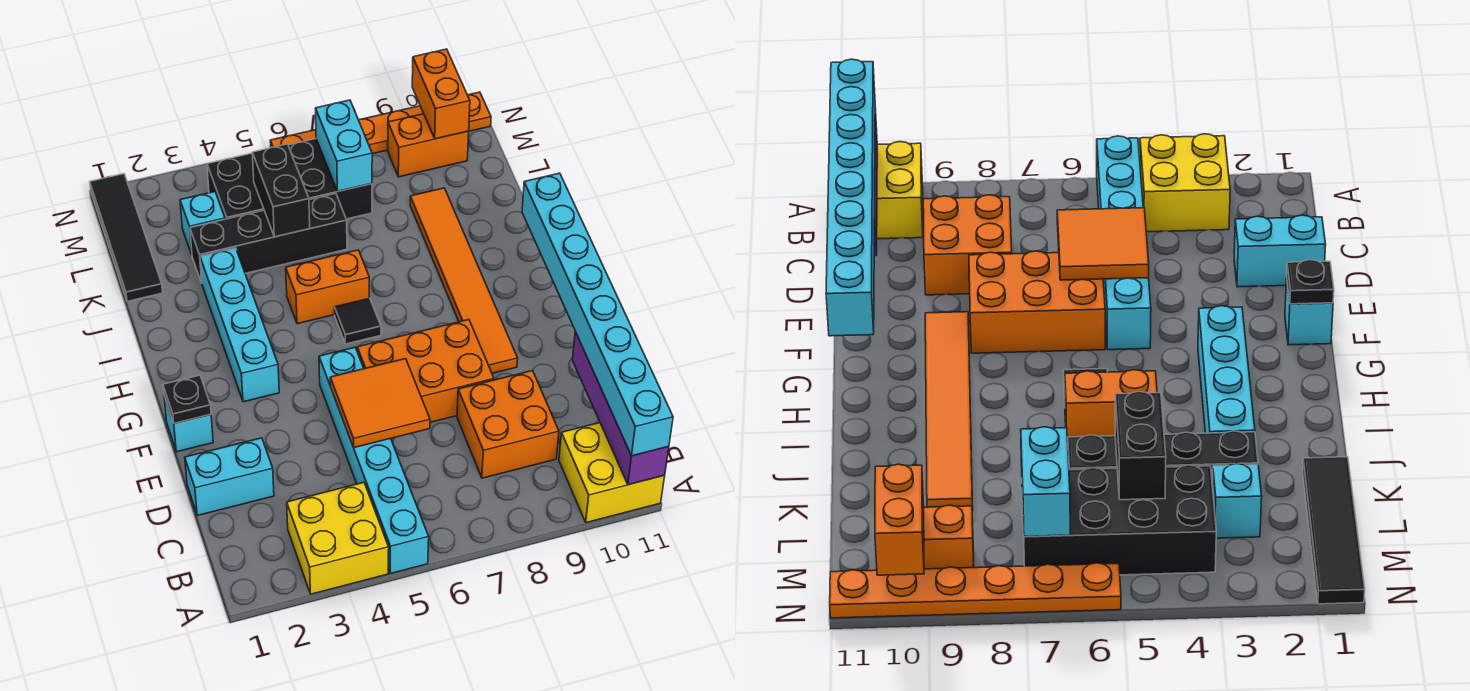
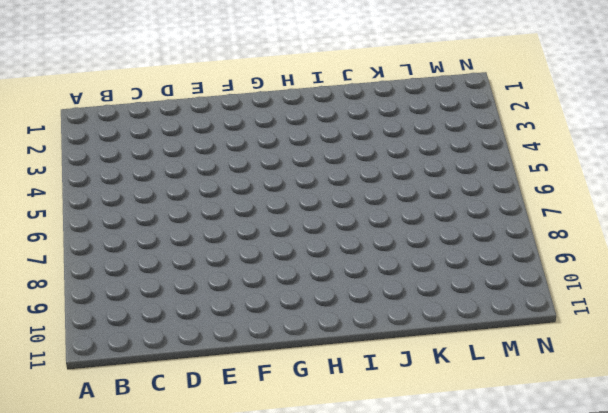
none -> yellow 2x2 brick [287,483,389,594]
none -> cyan 1x6 brick [319,347,429,574]
none -> yellow 2x2 brick [559,423,665,523]

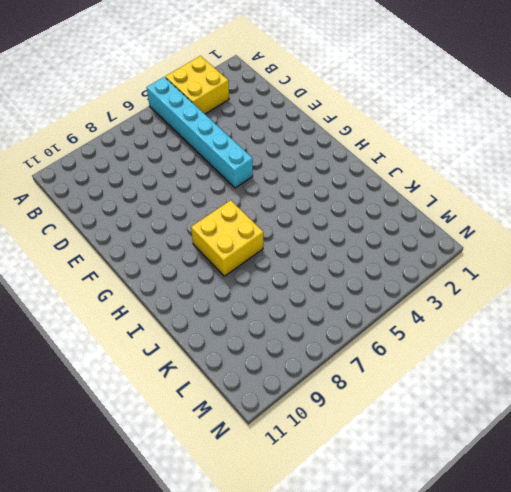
yellow 2x2 brick [191,200,263,276] -> yellow 2x2 brick moved to [559,423,665,523]
none -> orange 2x2 brick [457,371,559,478]
none -> cyan 1x2 brick [185,438,274,515]
none -> orange 2x3 brick [357,320,494,422]

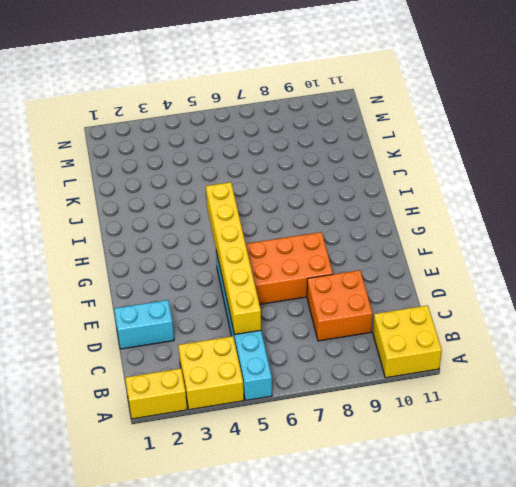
yellow 1x2 brick [125,368,187,419] -> none
yellow 1x6 brick [206,182,261,334] -> orange 2x2 tile [330,359,430,448]
none -> cyan 1x1 brick [164,396,213,452]
none -> orange 1x6 tile [410,188,518,373]
none -> cyan 1x4 brick [200,248,279,402]

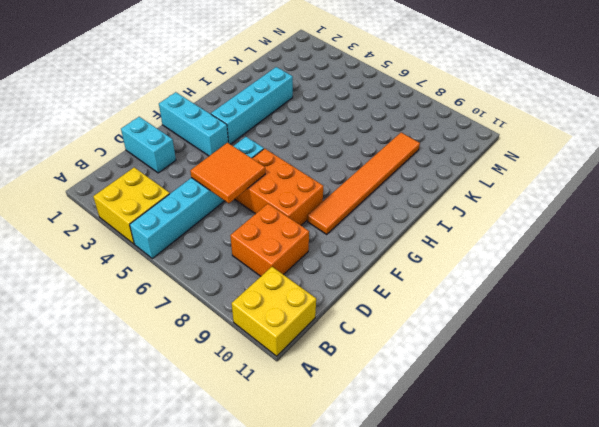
cyan 1x3 brick [159,92,228,156] -> cyan 1x1 brick [164,396,213,452]
none -> black 1x1 tile [335,298,381,344]
none -> orange 1x2 brick [286,250,369,324]
none -> black 1x4 tile [90,174,163,301]

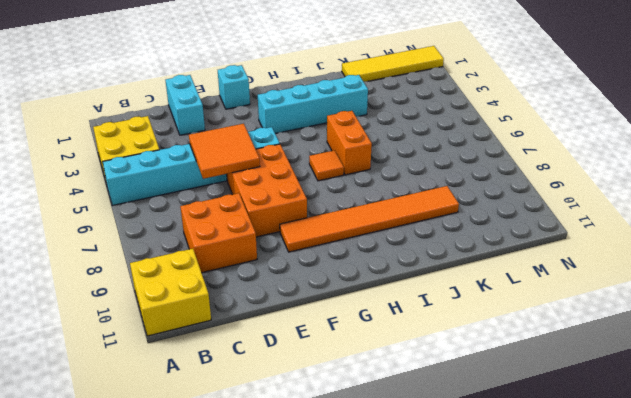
orange 1x1 tile [309,150,344,181] -> black 1x1 tile [335,298,381,344]
yellow 1x4 tile [342,46,444,82] -> black 1x4 tile [90,174,163,301]
none -> black 1x4 brick [190,194,347,283]
none -> cyan 1x1 brick [180,192,225,254]
none -> black 2x4 brick [207,139,372,219]

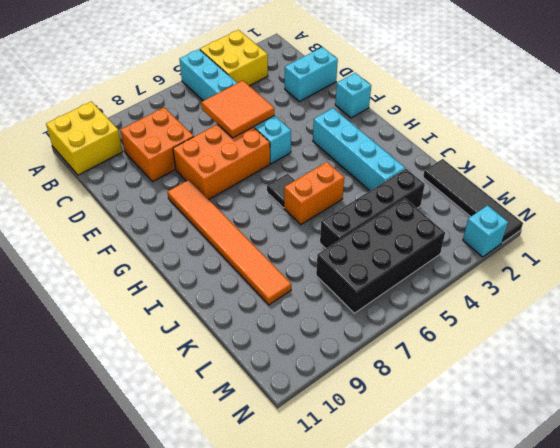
cyan 1x1 brick [463,205,508,257] -> cyan 1x1 brick moved to [180,192,225,254]
none -> orange 1x2 brick [388,114,469,177]
none -> orange 1x6 plate [270,92,491,154]
none -> purple 1x4 brick [573,332,669,485]

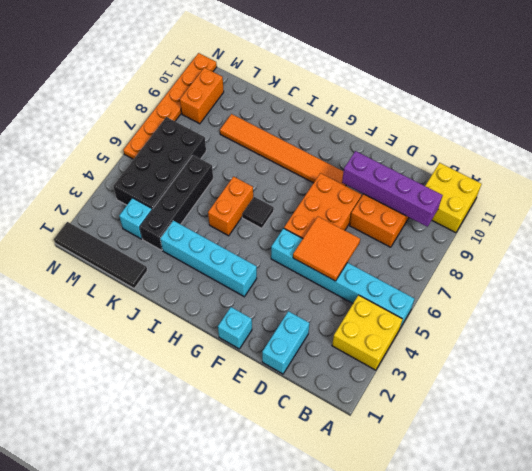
purple 1x4 brick [342,151,443,227] -> purple 1x4 brick moved to [573,332,669,485]
none -> black 1x1 plate [163,375,211,423]
none -> black 1x2 brick [252,144,310,237]
none -> cyan 1x2 brick [315,100,372,191]

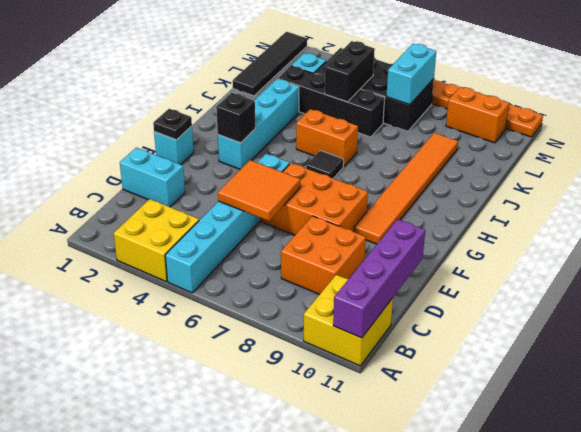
black 1x1 brick [216,93,255,143] -> none
none -> orange 1x2 brick [412,49,470,139]
none -> cyan 1x8 brick [522,173,673,456]

